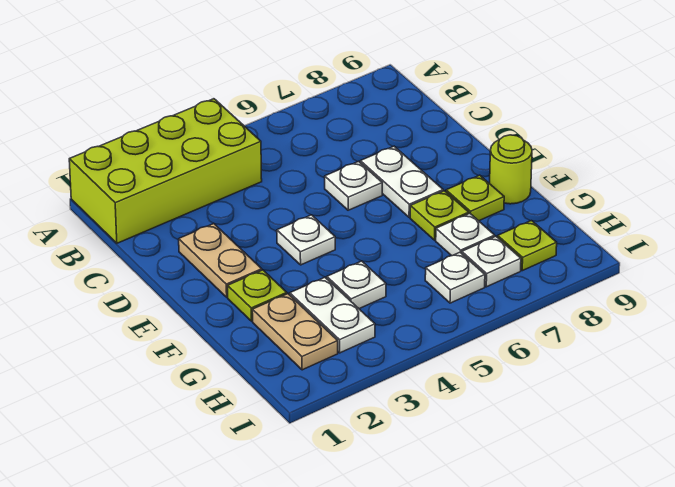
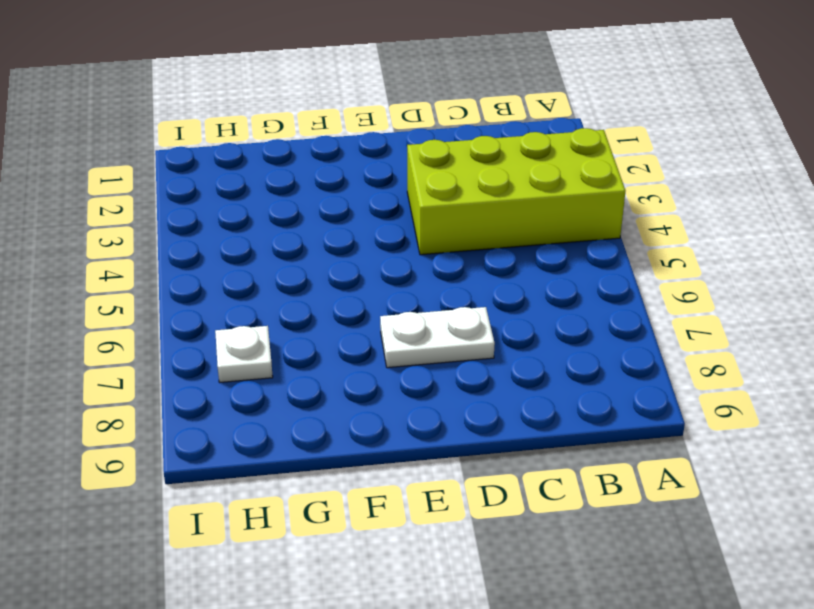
lime 2x4 brick [407,128,625,255] -> lime 2x4 brick turned to [69,99,262,243]
none -> tan 1x2 plate [179,223,262,297]
none -> white 1x1 plate [325,161,382,210]
none -> white 1x1 plate [277,215,335,265]

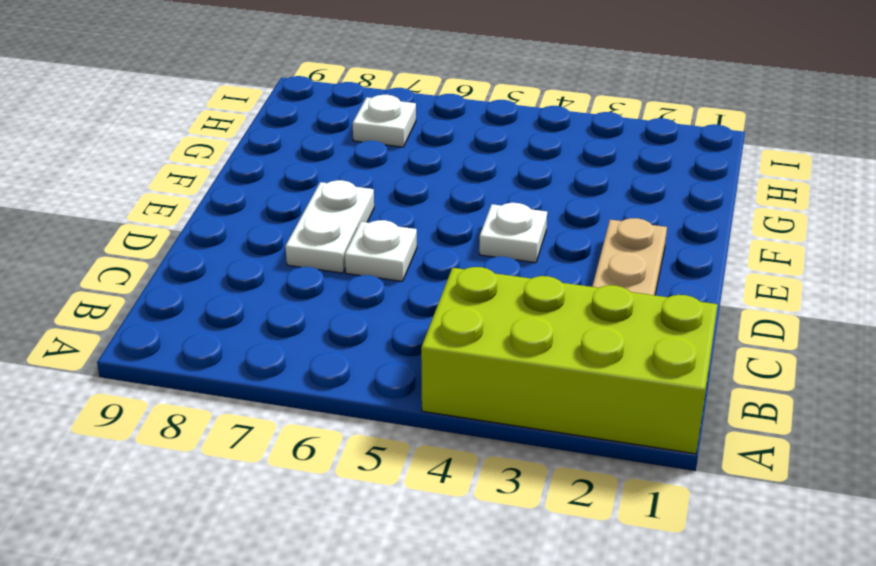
none -> lime 1x1 plate [228,270,287,321]
none -> lime 1x1 plate [410,191,469,240]
none -> lime 1x1 plate [446,175,504,221]

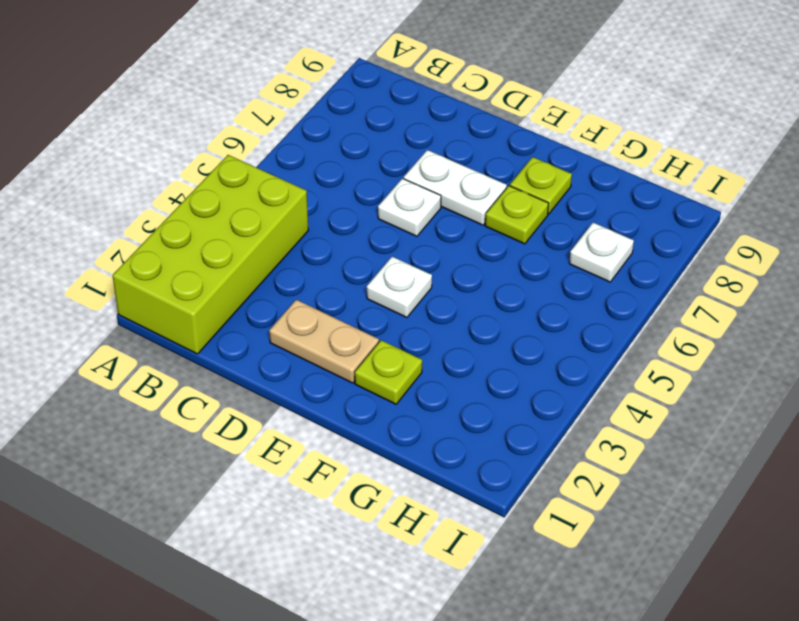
none -> lime 1x1 round brick [490,135,532,204]
none -> tan 1x2 plate [252,294,338,370]
none -> white 1x2 plate [290,277,375,353]

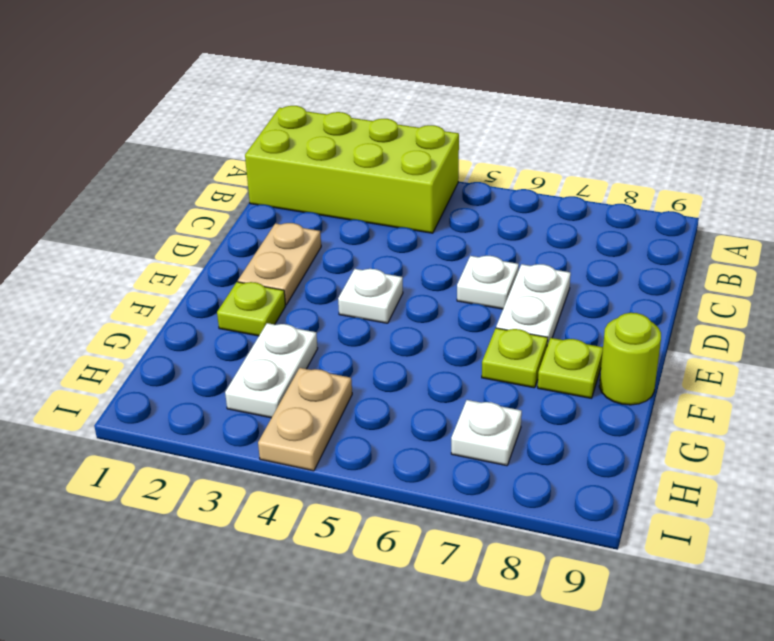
tan 1x2 plate [258,368,352,471] -> tan 1x2 plate moved to [252,294,338,370]
none -> white 1x1 plate [327,261,386,309]
none -> white 1x1 plate [436,214,495,256]
none -> white 1x1 plate [425,252,485,303]

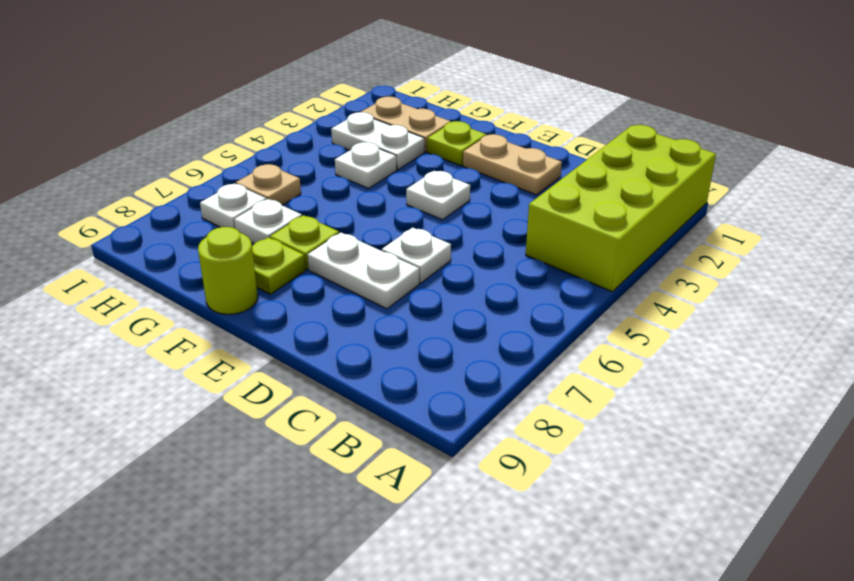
tan 1x1 plate [236,164,301,205] -> white 1x1 plate [425,252,485,303]
none -> lime 1x1 plate [498,221,557,271]

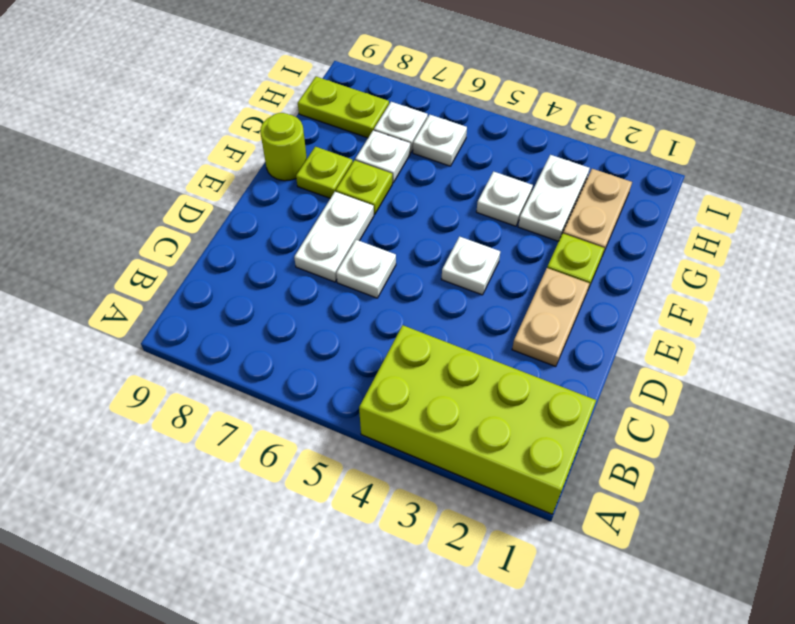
lime 1x2 plate [298,77,389,138] -> lime 1x1 plate [498,221,557,271]

